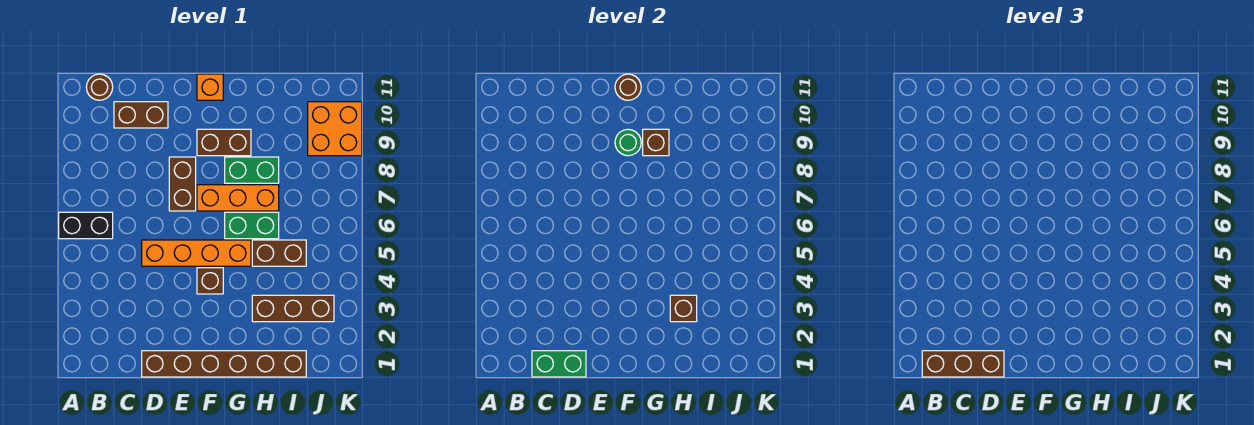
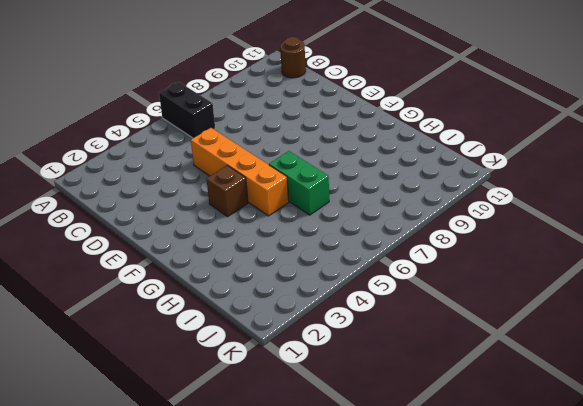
none -> brown 1x2 brick [114,102,168,128]
none -> brown 1x6 brick [142,351,306,377]
none -> brown 1x2 brick [169,157,196,211]

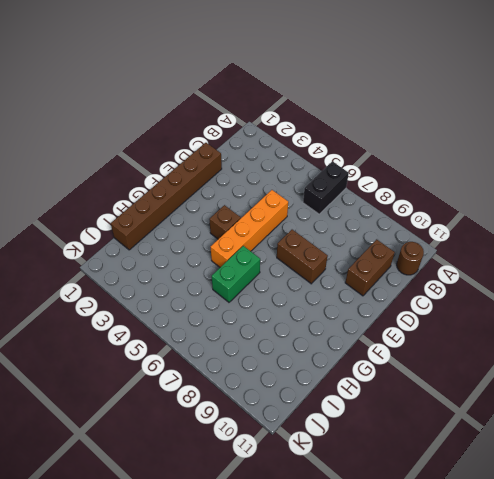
none -> orange 1x3 brick [197,185,279,211]
none -> brown 1x2 brick [197,129,251,156]
none -> orange 1x1 brick [197,74,223,100]

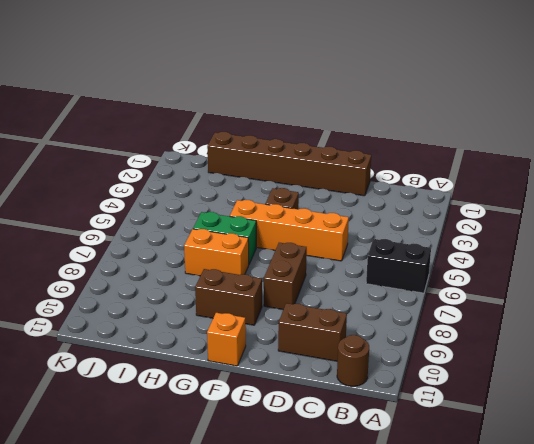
orange 1x2 brick [184,229,249,276] -> orange 1x3 brick [197,185,279,211]
none -> green 1x2 brick [225,157,279,183]
none -> brown 1x3 brick [252,295,334,322]
none -> brown 1x2 brick [252,240,306,266]

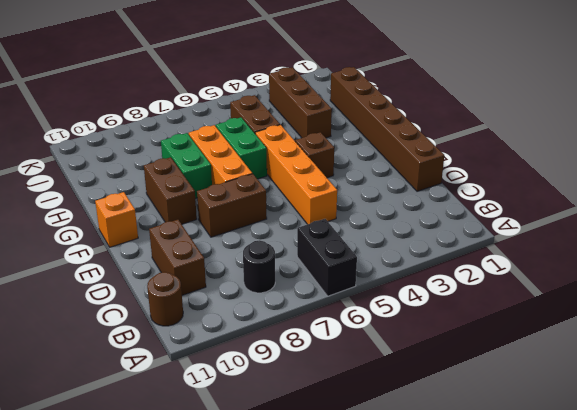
black 1x1 round brick [243,240,275,293] -> none
none -> orange 2x2 brick [308,102,362,156]
none -> green 1x2 brick [532,351,586,377]
none -> green 1x1 round brick [615,129,641,156]

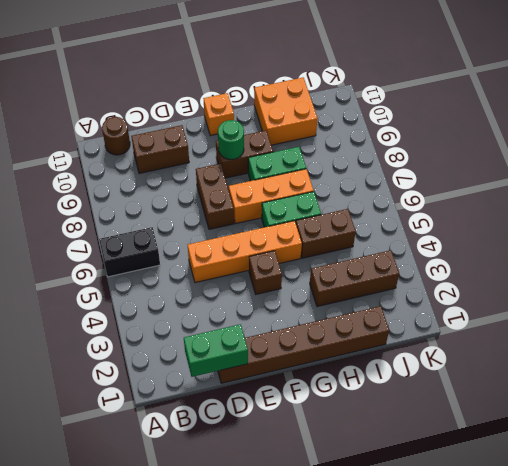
orange 2x2 brick [254,77,318,145] -> orange 2x2 brick moved to [308,102,362,156]
none -> brown 1x1 round brick [615,74,641,100]
none -> brown 1x1 brick [643,129,669,156]
none -> brown 1x1 brick [670,295,697,322]

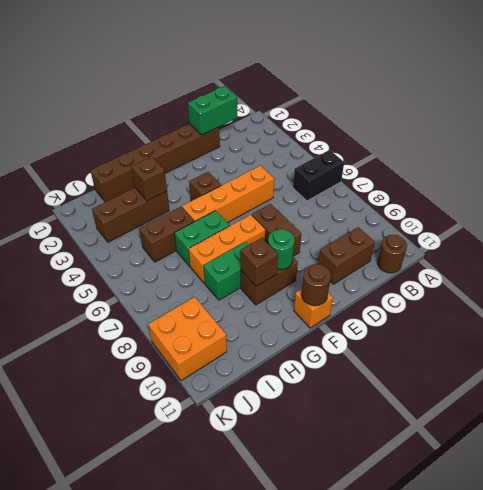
none -> brown 1x3 brick [922,351,1004,377]

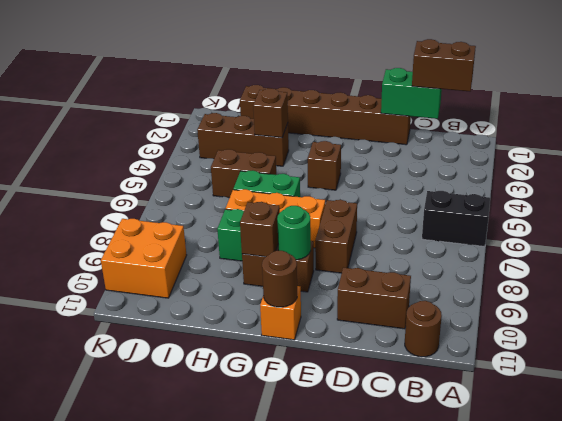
brown 1x2 brick [412,39,476,91] -> brown 1x3 brick [922,351,1004,377]
none -> orange 1x4 brick [142,240,251,266]

